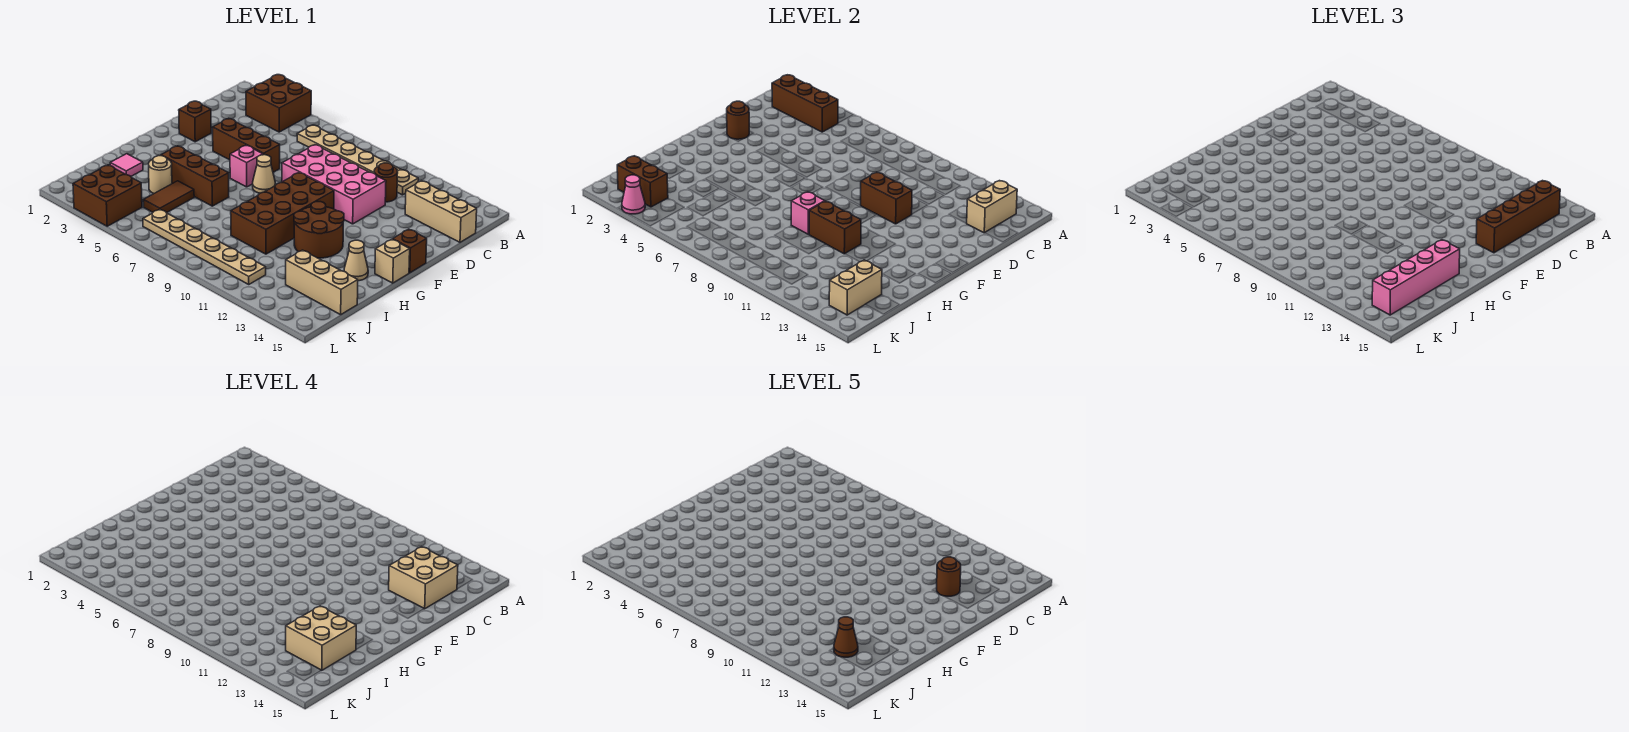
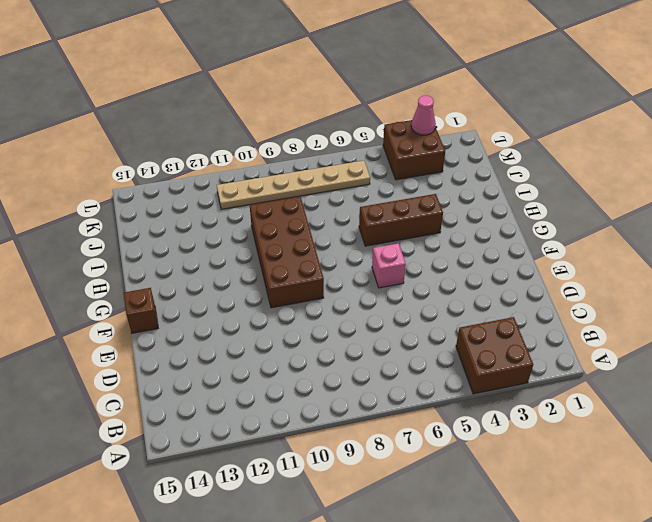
none -> tan 1x6 plate [297,125,418,195]
none -> brown 1x1 round brick [374,163,398,202]
none -> tan 1x3 brick [405,181,477,242]
none -> pink 2x4 brick [282,145,386,224]

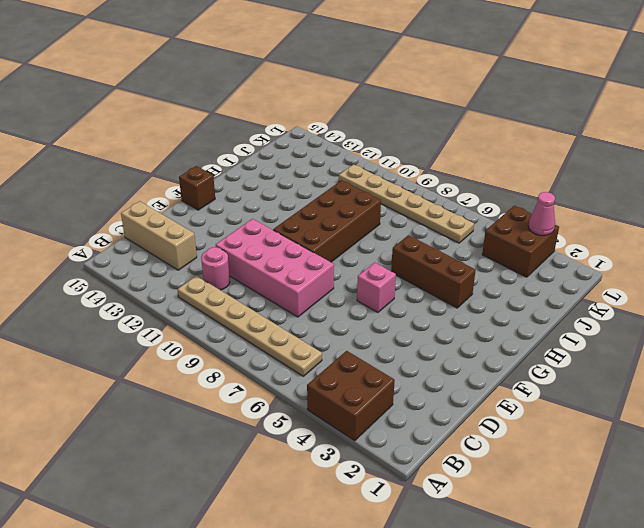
pink 1x1 round brick [201,247,230,290] -> brown 1x1 round brick [374,163,398,202]
none -> brown 1x1 brick [179,101,211,142]
none -> brown 1x3 brick [213,118,280,172]
none -> tan 1x1 cone [253,155,276,193]
none -> brown 2x2 round brick [294,202,344,258]

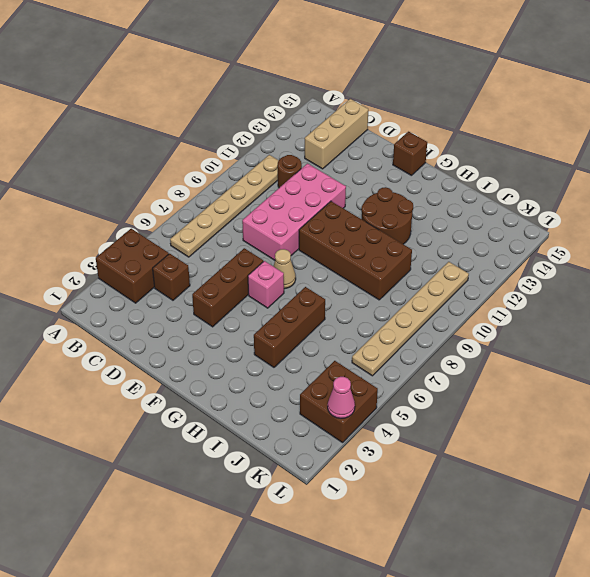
brown 1x1 brick [153,254,190,300] -> brown 1x1 brick moved to [179,101,211,142]
none -> tan 1x1 brick [375,239,410,283]
none -> tan 1x1 cone [344,240,368,281]
none -> pink 1x1 tile [110,154,143,176]
none -> tan 1x1 round brick [149,156,172,193]

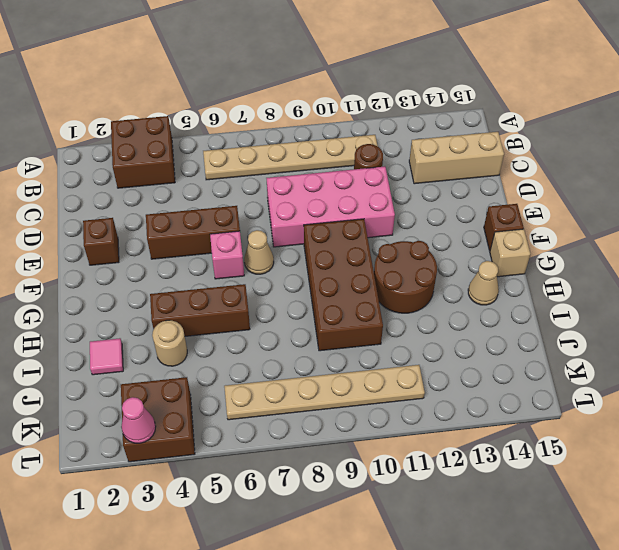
none -> brown 1x2 tile [143,181,194,213]
none -> tan 1x3 brick [286,250,358,315]
none -> brown 1x3 brick [772,75,838,132]
none -> tan 1x2 brick [966,181,1017,233]

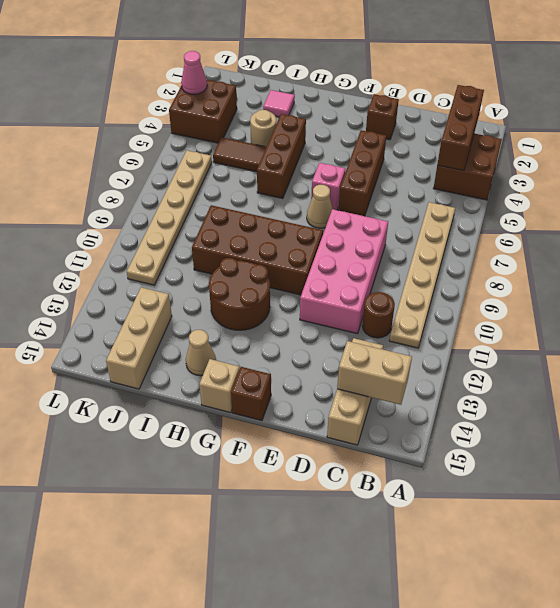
none -> brown 1x1 round brick [727,101,749,139]
none -> brown 1x2 brick [861,172,912,224]
none -> pink 1x1 brick [791,192,825,234]
none -> brown 1x2 brick [809,201,861,254]

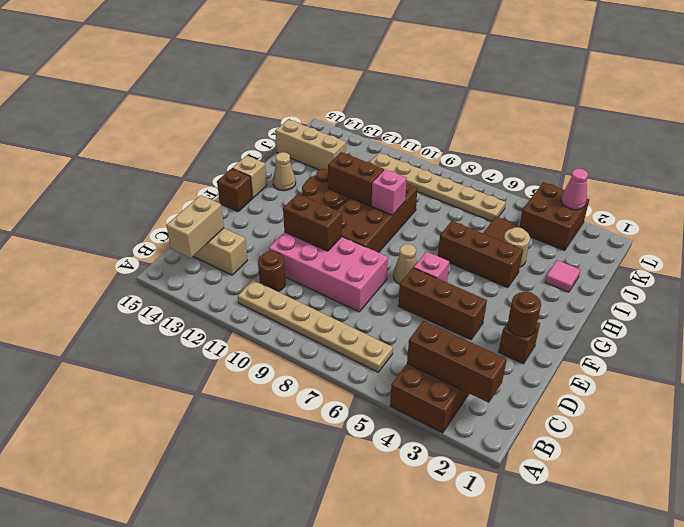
none -> tan 1x2 brick [829,260,882,315]
none -> brown 1x2 brick [617,156,668,207]
none -> brown 1x4 brick [1476,181,1560,253]
none -> pink 1x4 brick [1372,240,1460,315]

